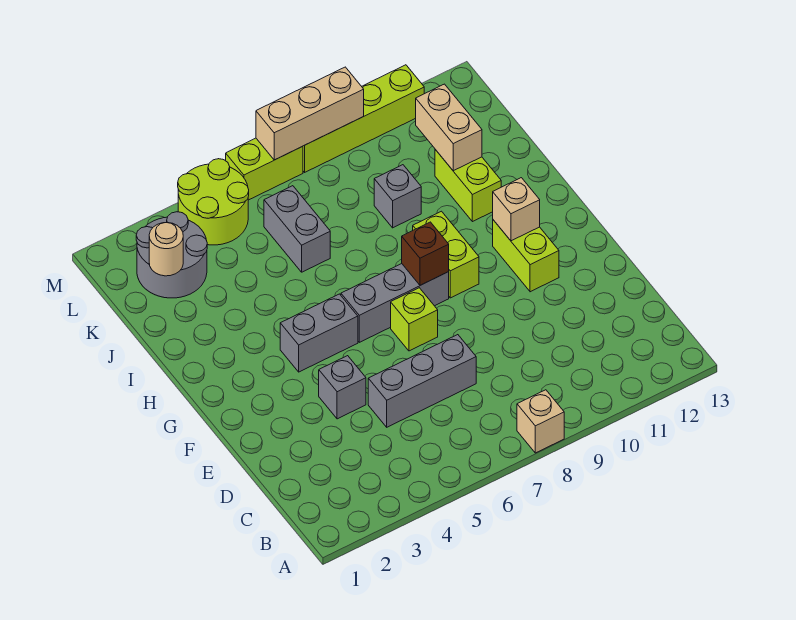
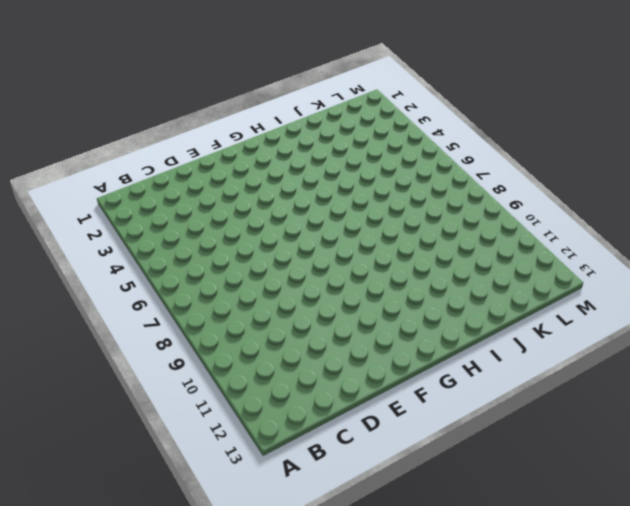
none -> tan 1x1 brick [517,390,564,453]
none -> grey 1x3 brick [368,335,476,427]
none -> grey 1x1 brick [319,356,366,419]

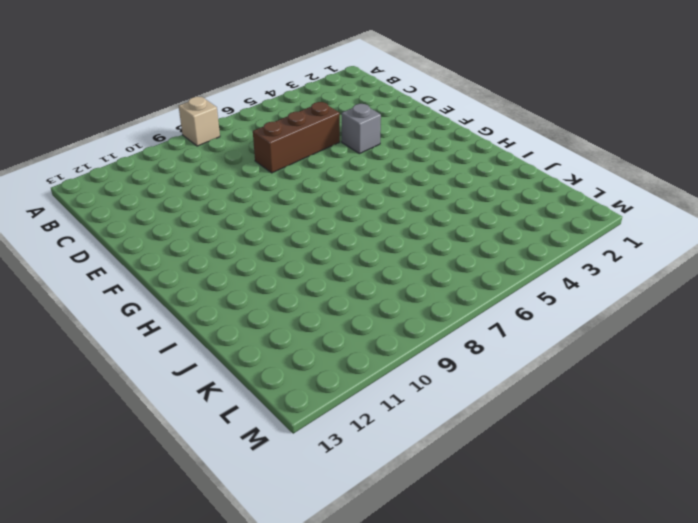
brown 1x3 brick [253,102,340,173] -> grey 1x3 brick [368,335,476,427]
none -> lime 1x1 brick [391,288,438,351]
none -> lime 1x2 brick [493,220,559,292]
none -> grey 1x2 brick [280,294,358,372]

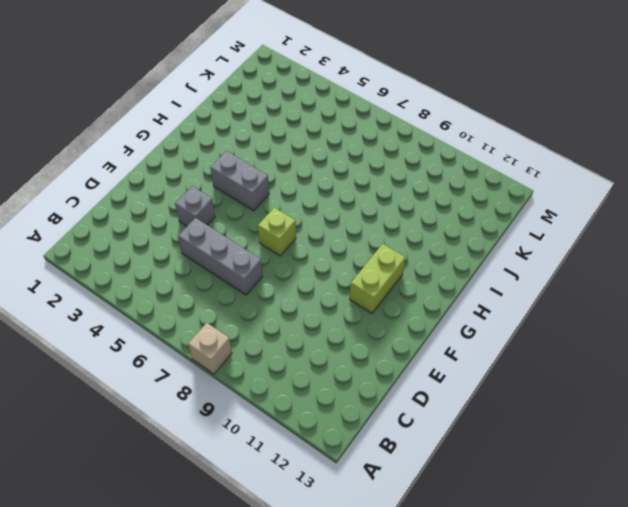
none -> grey 1x3 brick [341,264,449,342]
none -> lime 1x2 brick [413,211,479,298]
none -> lime 1x2 brick [435,149,501,222]

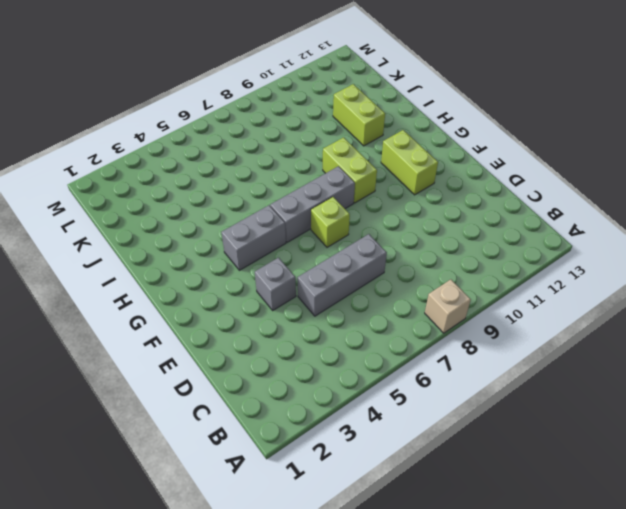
none -> grey 1x2 brick [264,186,330,272]
none -> grey 1x1 brick [374,165,421,228]
none -> grey 2x2 round brick [136,212,207,298]

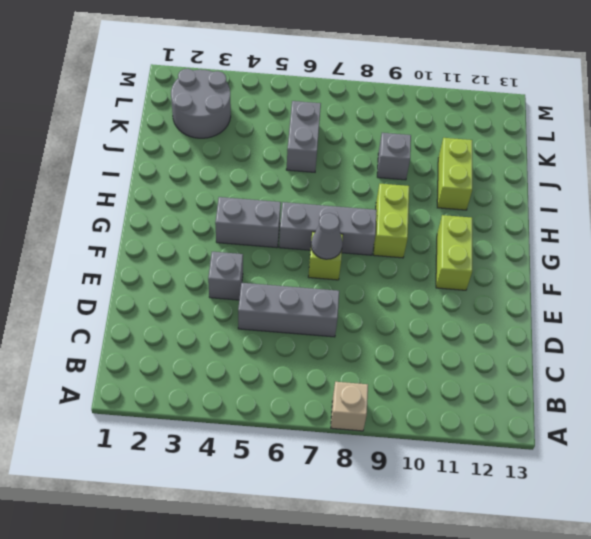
grey 1x1 cone [311,213,343,259] -> none
none -> lime 2x2 round brick [178,159,249,245]
none -> lime 1x2 brick [226,138,303,200]
none -> lime 1x4 brick [303,65,424,172]

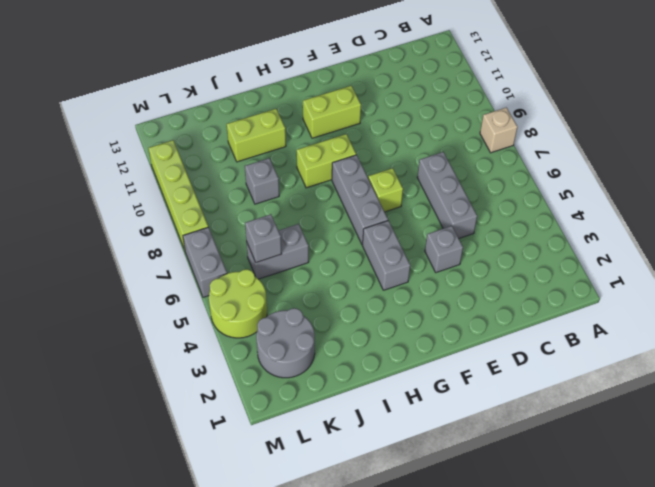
grey 1x1 brick [245,214,281,262] -> none
grey 1x2 brick [183,227,227,297] -> lime 1x2 brick [226,138,303,200]
none -> brown 1x1 brick [402,222,449,285]
none -> tan 1x1 brick [493,178,540,241]
none -> tan 1x2 brick [416,84,482,171]

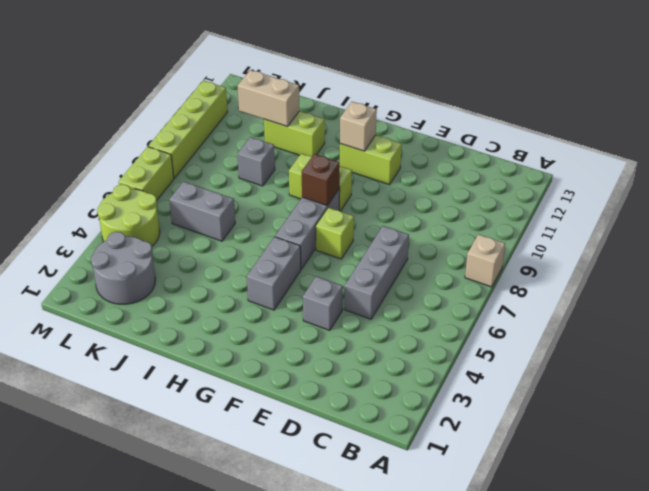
none -> tan 1x1 round brick [149,223,183,276]
none -> tan 1x3 brick [256,67,364,160]

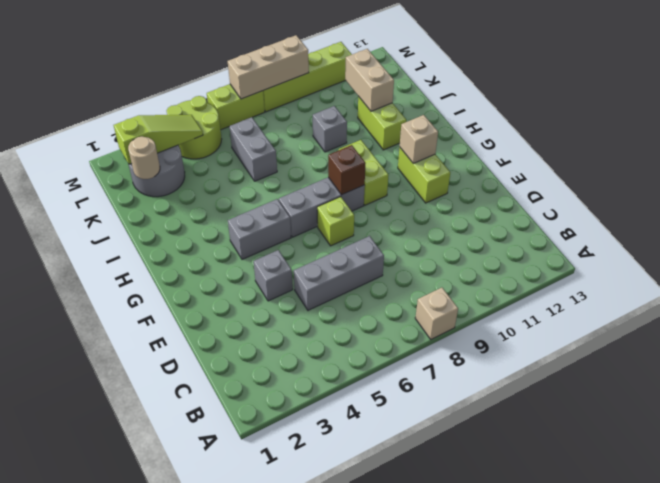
lime 1x3 slope [114,115,203,164] -> none

